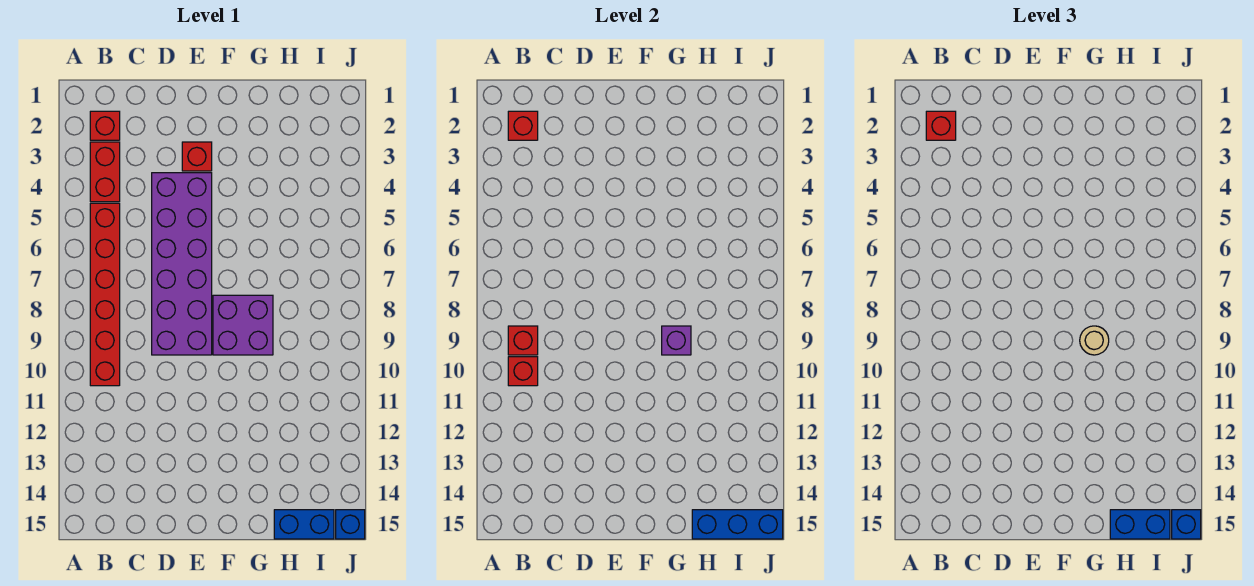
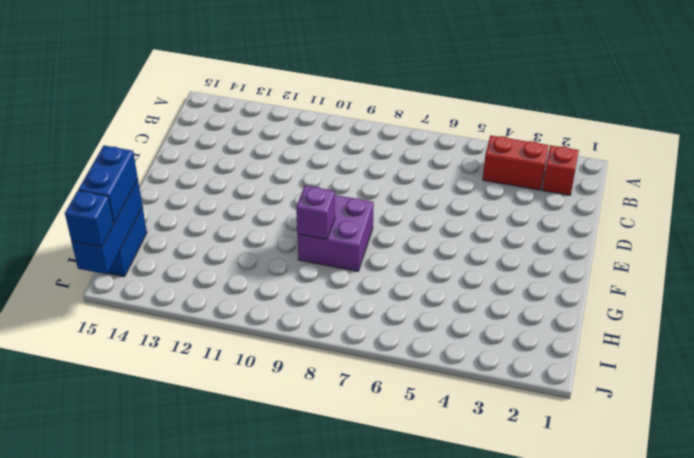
none -> red 1x6 brick [90,203,120,386]
none -> purple 2x6 brick [152,173,212,355]
none -> red 1x1 brick [182,142,212,171]

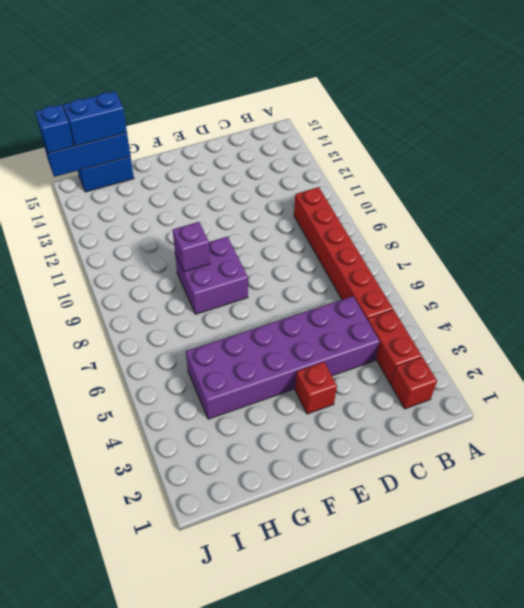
purple 2x6 brick [186,296,380,419] -> purple 2x6 brick turned to [152,173,212,355]
none -> blue 1x1 brick [336,510,365,539]
none -> red 1x1 brick [508,111,538,140]
none -> red 1x1 brick [508,326,538,355]

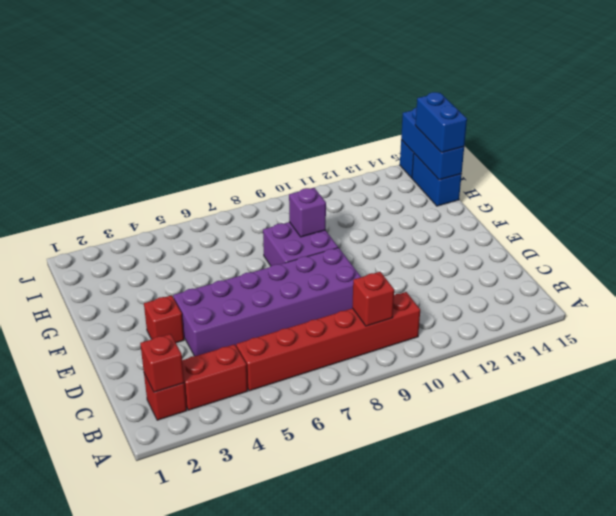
none -> red 1x1 brick [508,357,538,386]
none -> red 1x1 brick [926,111,956,140]
none -> tan 1x1 round brick [1080,326,1109,355]

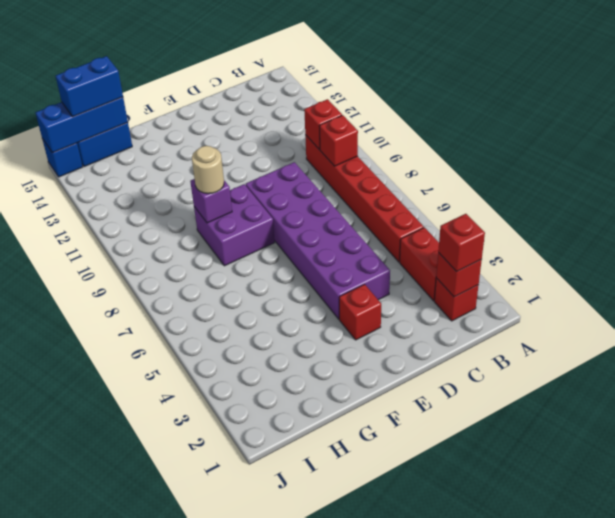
none -> blue 1x1 brick [1172,510,1201,539]

